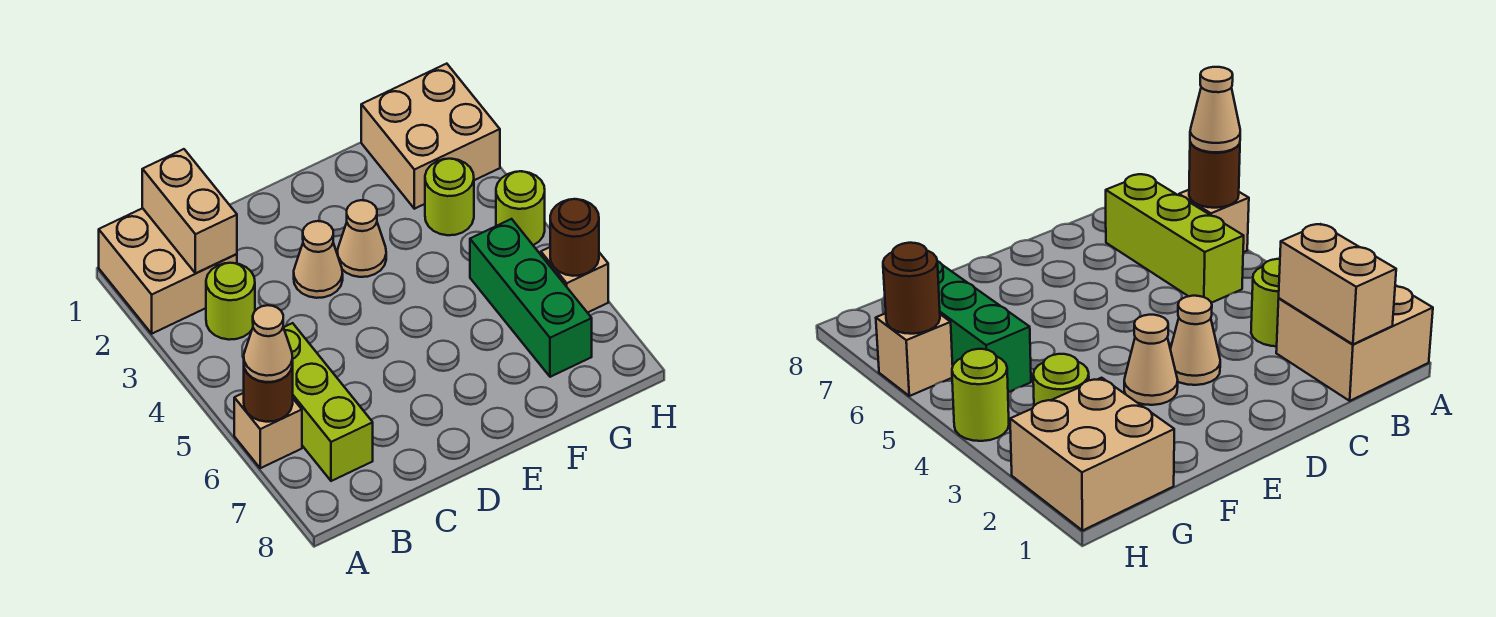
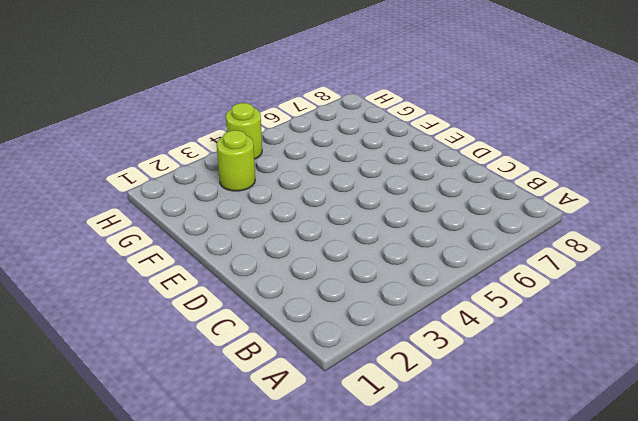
none -> tan 2x2 brick [99,208,237,334]
none -> tan 1x1 brick [234,393,302,468]
none -> lime 1x1 round brick [206,263,255,340]

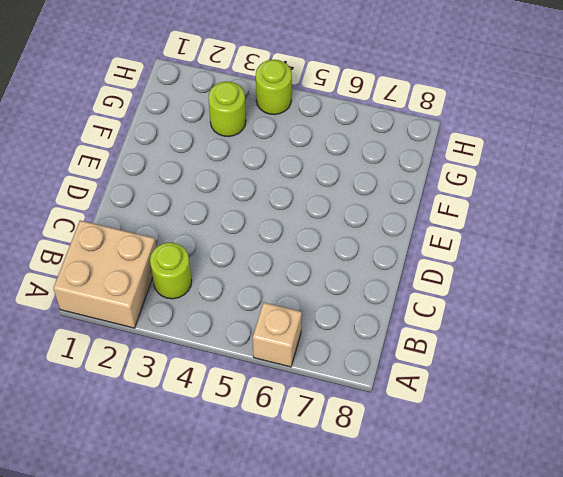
none -> lime 1x3 brick [284,323,373,481]
none -> tan 1x1 cone [294,221,343,298]
none -> tan 1x1 cone [337,200,386,277]

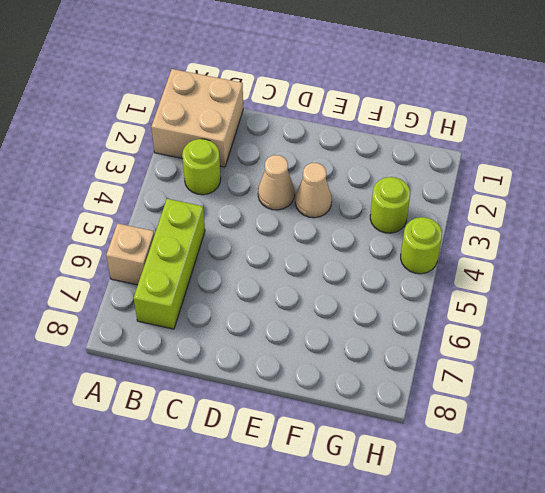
none -> tan 2x2 brick [361,64,500,209]
none -> green 1x3 brick [470,219,592,377]
none -> tan 1x1 brick [541,247,608,313]

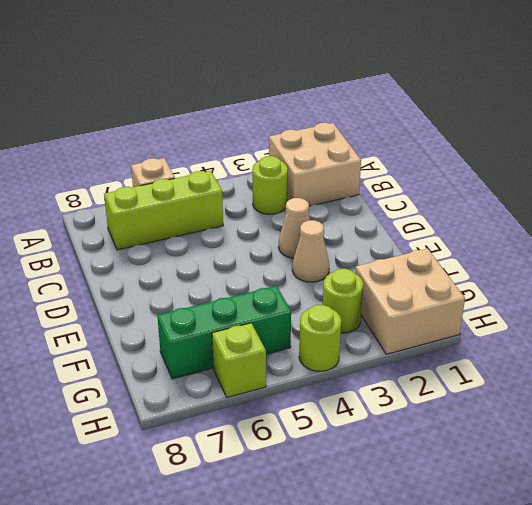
lime 1x1 brick [212,323,266,397] -> tan 1x1 brick [541,247,608,313]
none -> brown 1x1 round brick [244,366,293,422]
none -> tan 1x2 brick [142,149,237,273]
none -> brown 1x1 round brick [550,199,599,276]

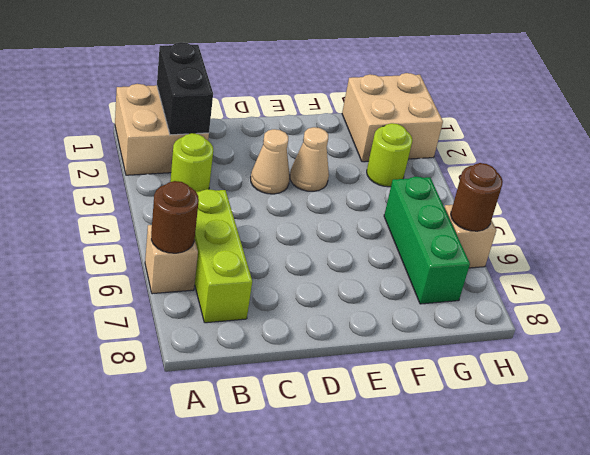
black 1x2 brick [157,42,213,135] -> tan 1x2 brick [142,149,237,273]
none -> lime 1x1 round brick [496,171,545,245]
none -> tan 1x1 cone [244,305,293,382]

